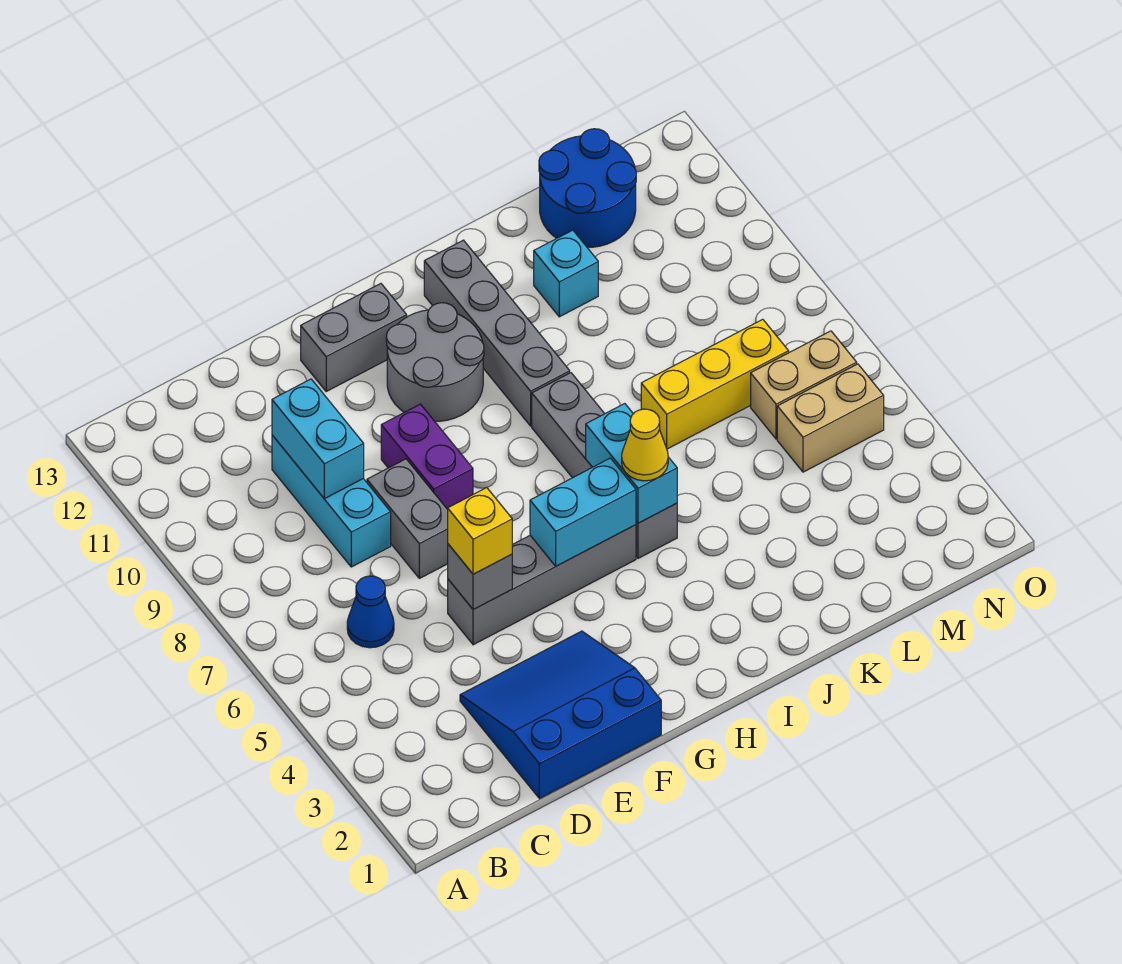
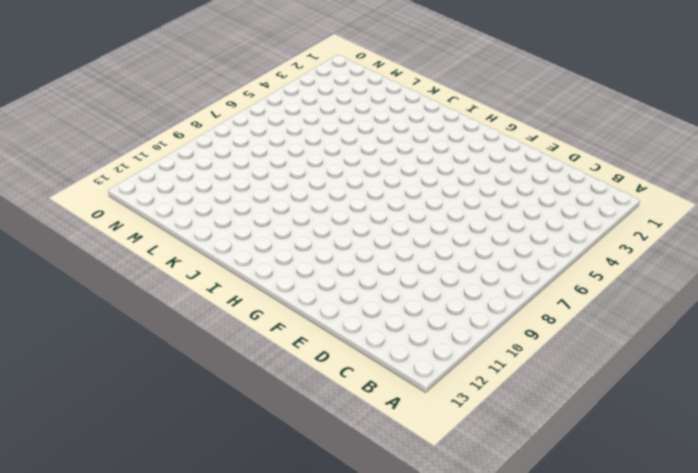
none -> blue 1x1 cone [347,576,394,648]
none -> blue 3x3 slope [460,631,661,799]
none -> cyan 1x3 brick [272,435,391,567]

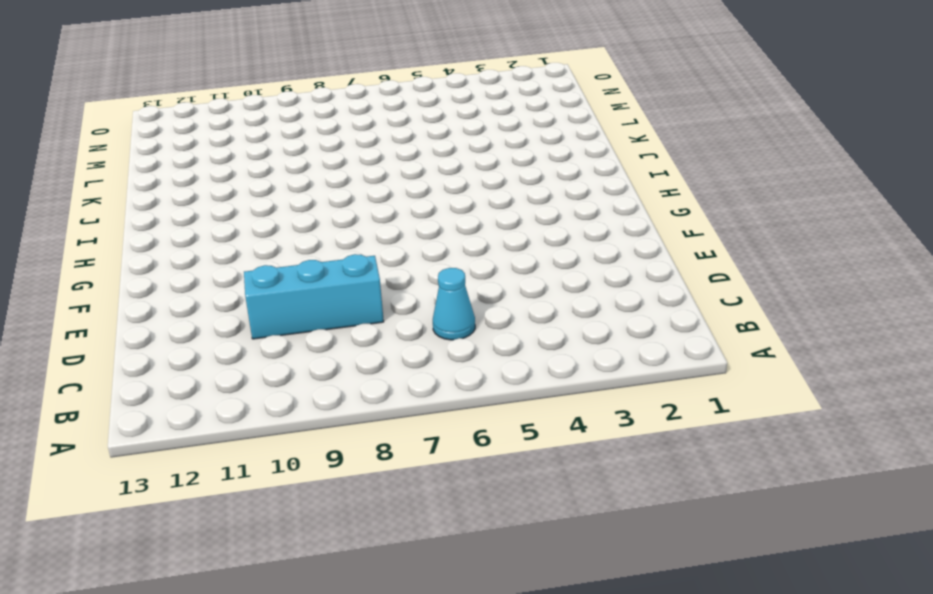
cyan 1x1 cone [433,268,475,340] -> blue 1x1 cone [347,576,394,648]
none -> blue 3x3 slope [460,631,661,799]
none -> grey 1x4 brick [448,525,636,645]
none -> grey 1x2 brick [367,459,448,578]

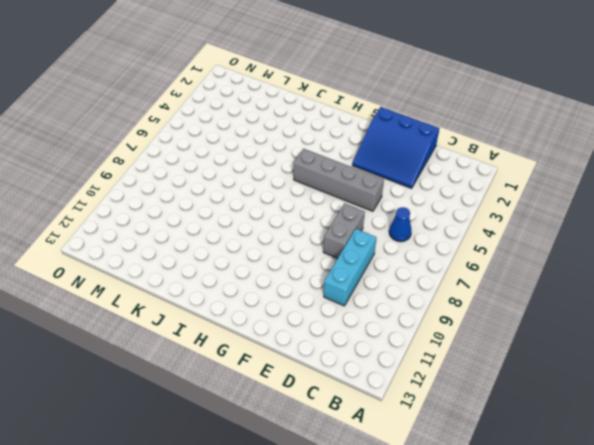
none -> purple 1x2 brick [381,404,473,510]
none -> grey 1x2 brick [301,284,407,391]
none -> grey 2x2 round brick [386,303,484,421]

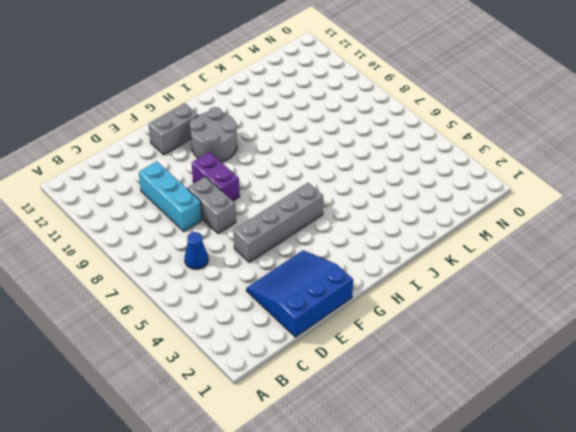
none -> grey 1x4 brick [532,373,677,558]
none -> grey 1x4 brick [424,240,570,426]
none -> yellow 1x3 brick [641,319,789,449]

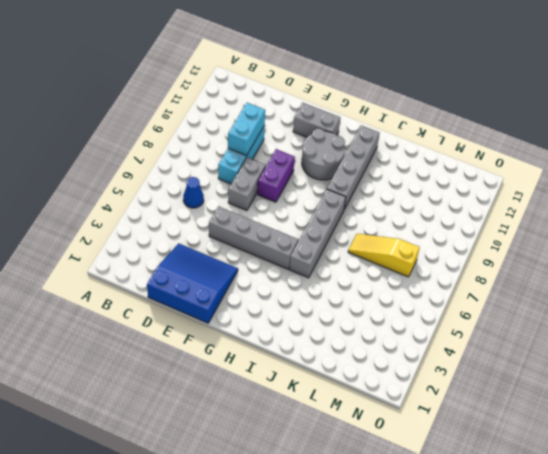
yellow 1x3 slope [348,234,420,277] -> yellow 1x3 brick [641,319,789,449]
none -> cyan 1x1 brick [534,230,598,317]
none -> blue 2x2 round brick [539,129,636,247]
none -> tan 1x2 brick [777,364,884,472]

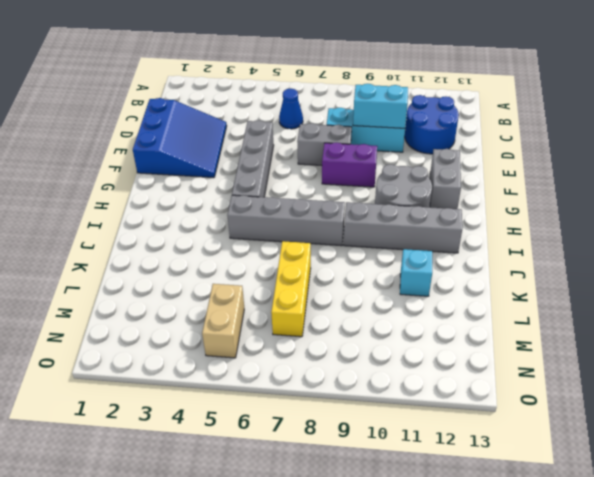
blue 2x2 round brick [405,95,459,154] -> blue 2x2 round brick moved to [539,129,636,247]
none -> tan 1x2 brick [751,331,857,439]
none -> grey 1x1 brick [448,544,512,610]
none -> cyan 1x2 brick [530,458,636,566]

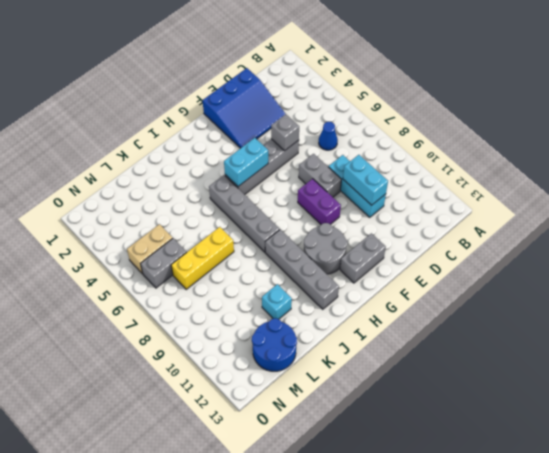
grey 1x2 brick [141,238,187,288] -> tan 1x2 brick [751,331,857,439]
none -> cyan 1x2 brick [586,404,677,523]
none -> yellow 1x1 brick [448,488,512,574]
none -> yellow 1x1 cone [622,409,668,481]

